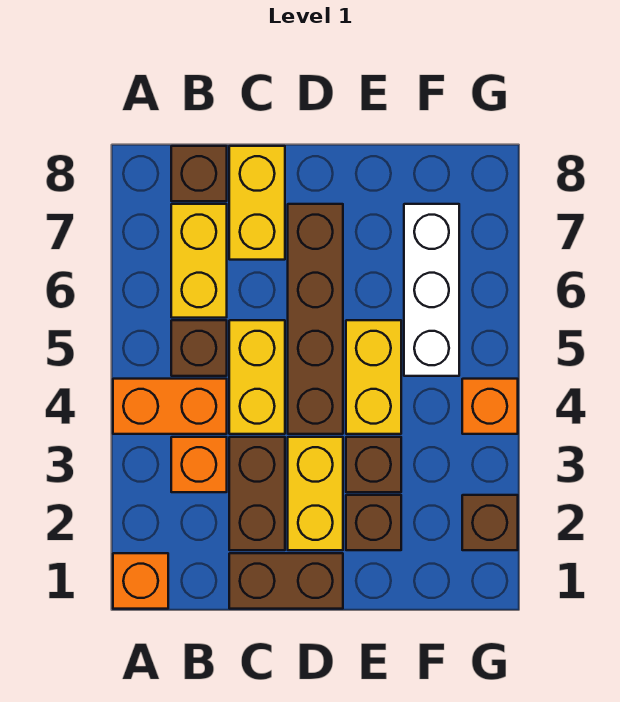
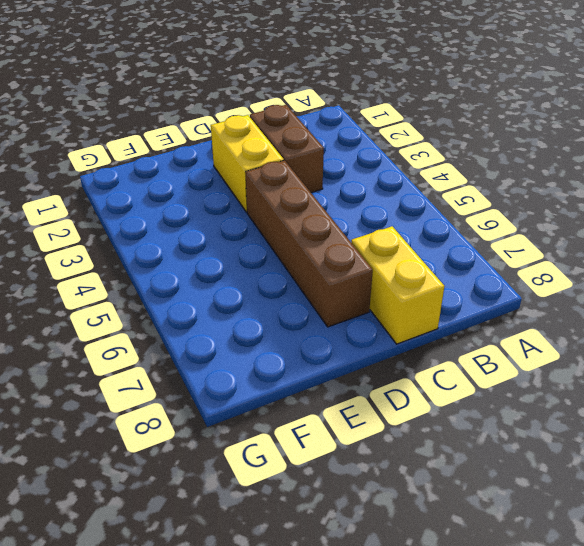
none -> orange 1x1 brick [113,553,168,609]
none -> orange 1x2 brick [113,379,227,434]
none -> orange 1x1 brick [171,437,227,492]

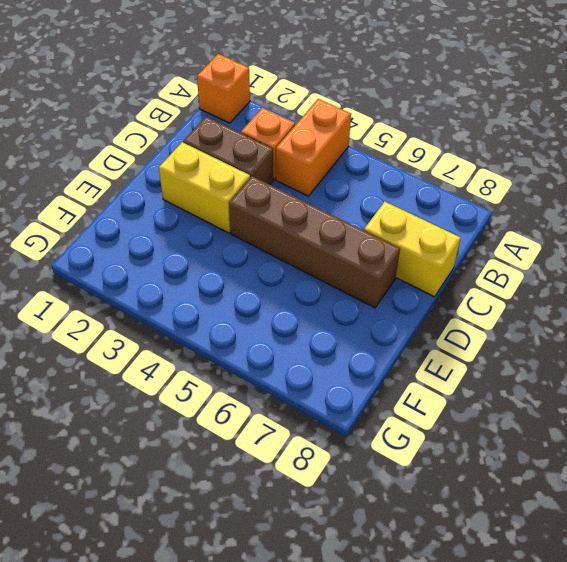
none -> brown 1x1 brick [171,320,227,376]
none -> yellow 1x2 brick [171,204,227,318]
none -> brown 1x1 brick [171,146,227,201]

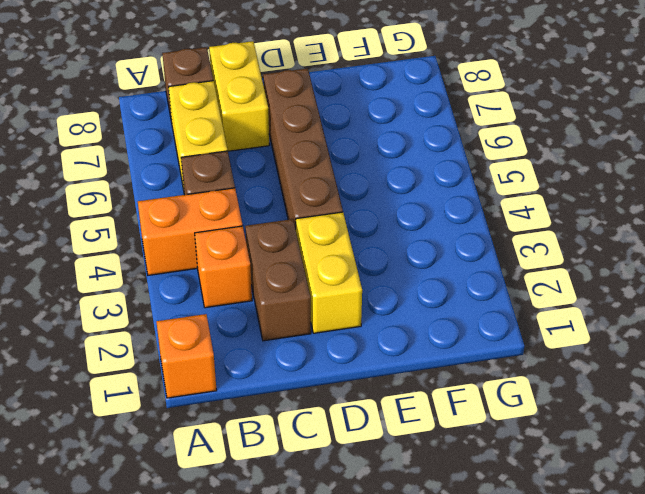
none -> brown 1x2 brick [229,553,343,609]
none -> yellow 1x2 brick [229,320,285,434]
none -> brown 1x1 brick [346,495,401,550]

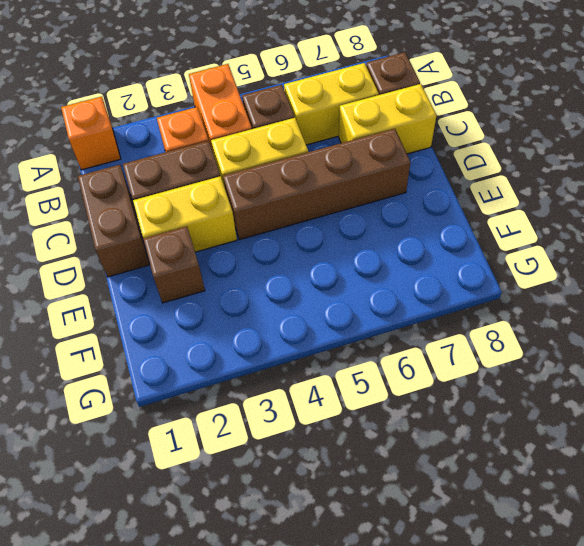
none -> brown 1x1 brick [346,437,401,492]
none -> yellow 1x2 brick [346,320,401,434]
none -> white 1x3 brick [404,204,459,376]

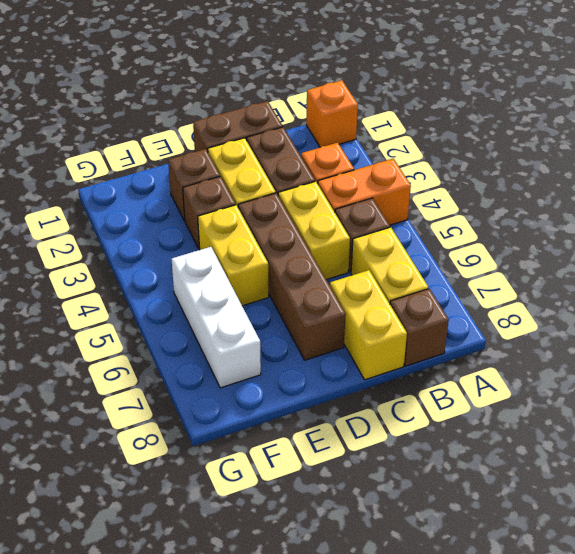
none -> brown 1x1 brick [462,495,518,550]
none -> orange 1x1 brick [462,379,518,434]

